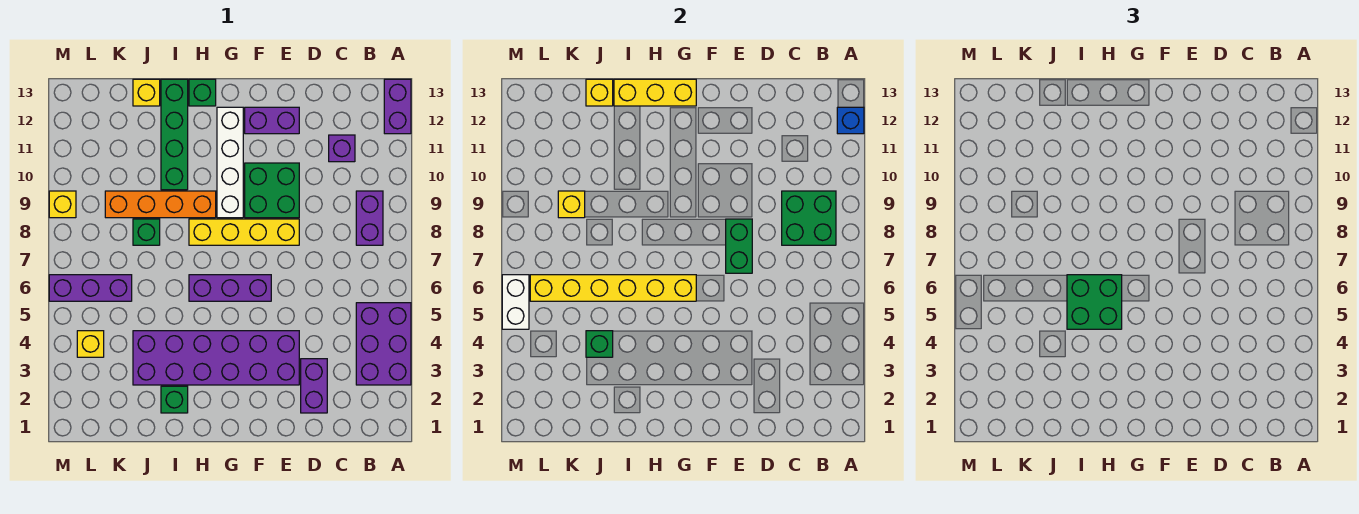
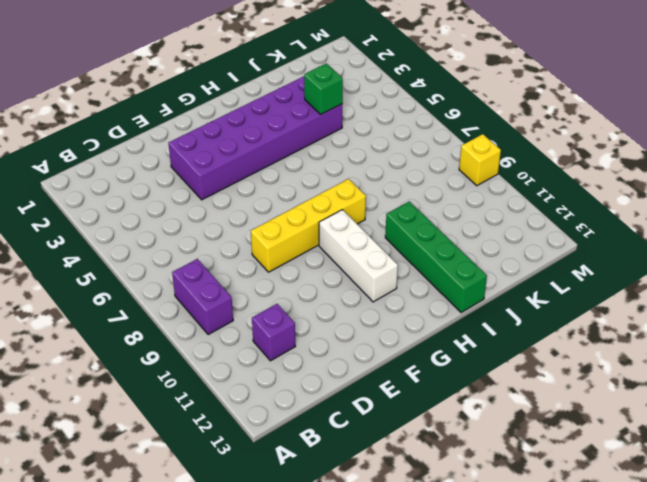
white 1x3 brick [319,210,398,302] -> white 1x4 brick [217,107,243,218]
none -> purple 2x3 brick [356,303,411,385]
none -> purple 1x2 brick [384,79,411,134]
none -> purple 1x2 brick [301,359,327,413]
none -> green 2x2 brick [245,163,299,218]

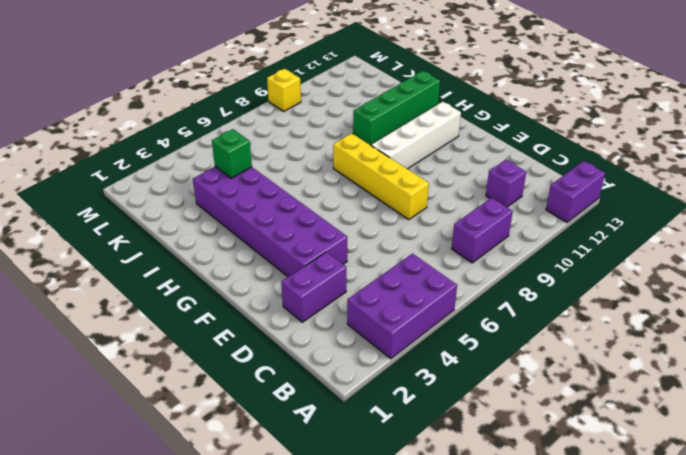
none -> green 2x2 brick [245,163,299,218]
none -> purple 1x2 brick [245,107,299,134]
none -> purple 1x3 brick [189,275,271,301]
none -> orange 1x4 brick [105,191,216,218]

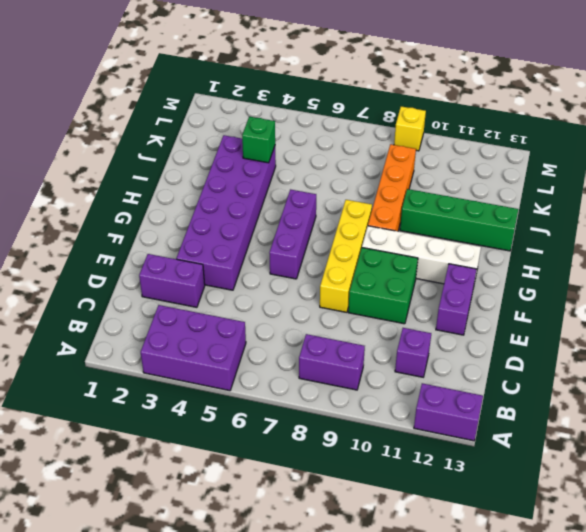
none -> green 1x1 brick [189,79,216,106]
none -> green 1x1 brick [161,386,188,413]
none -> green 1x1 brick [133,219,160,245]
none -> yellow 1x1 brick [133,79,160,106]

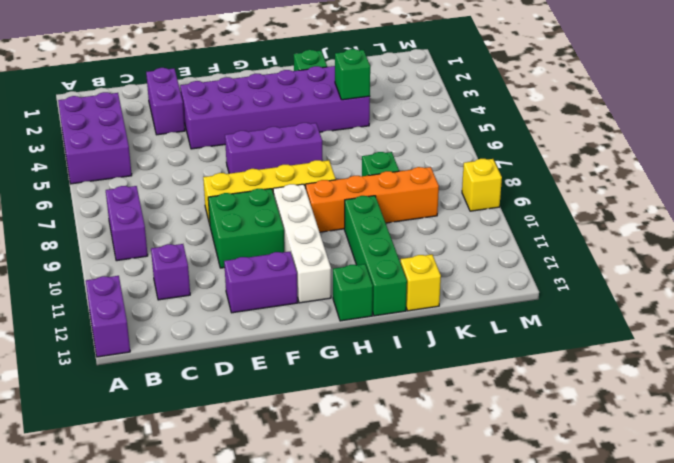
none -> purple 1x3 brick [49,275,132,301]
none -> yellow 1x1 brick [77,331,104,357]
none -> blue 1x1 brick [837,107,864,134]
none -> green 2x2 brick [782,191,836,245]

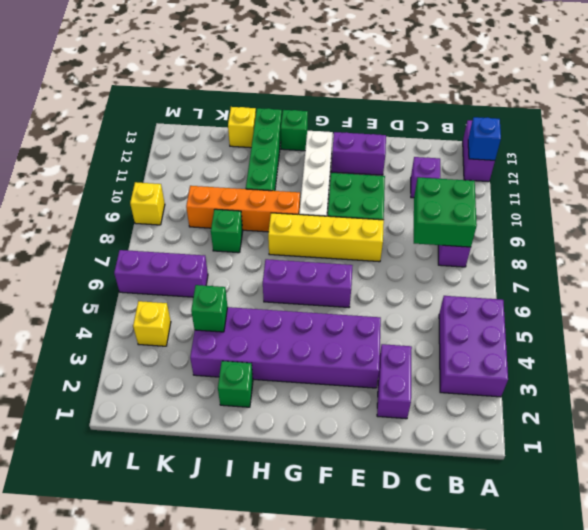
none -> green 1x2 brick [726,219,752,273]
none -> yellow 1x6 brick [530,275,696,301]
none -> yellow 1x3 brick [614,79,696,106]
none -> yellow 1x1 brick [586,79,613,106]

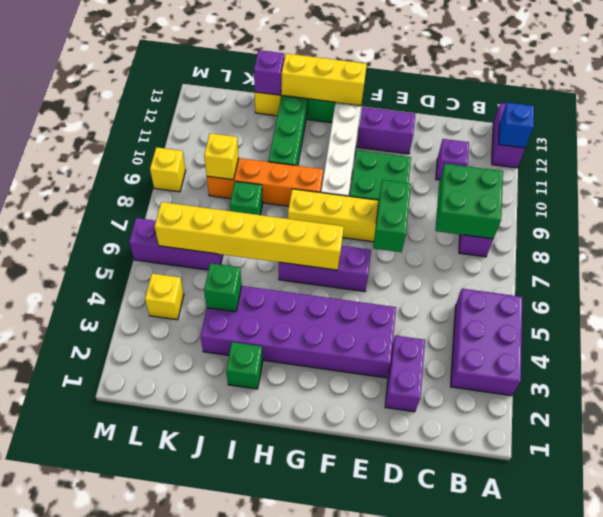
purple 1x1 brick [254,50,284,95] -> yellow 1x1 brick [586,79,613,106]
none -> white 1x2 brick [502,275,529,329]
none -> green 2x2 brick [1067,275,1122,329]

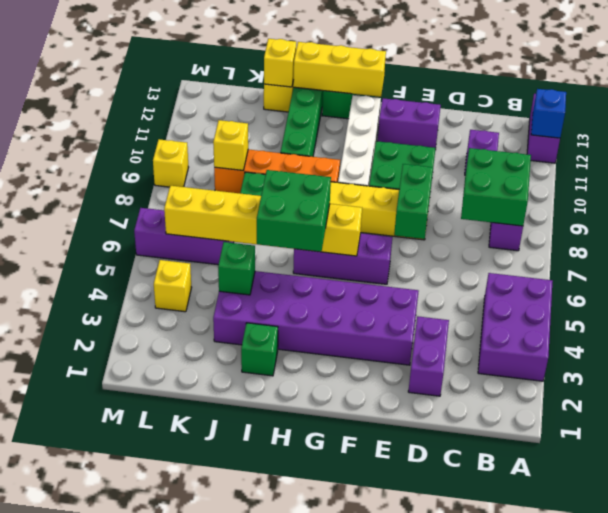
none -> white 1x2 brick [502,275,529,329]

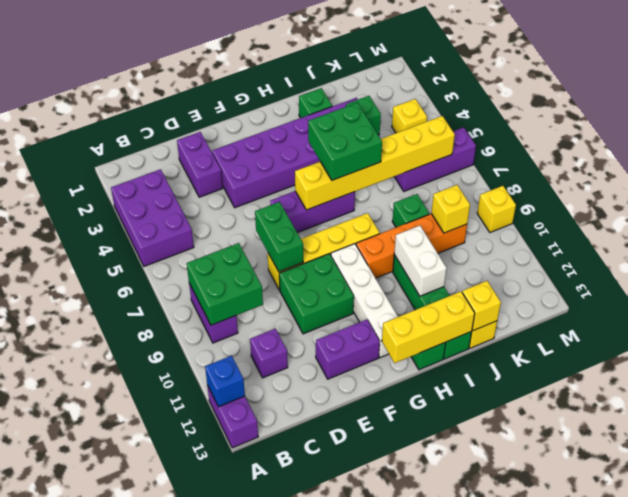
white 1x2 brick [394,226,447,296] -> white 1x2 brick moved to [502,275,529,329]

